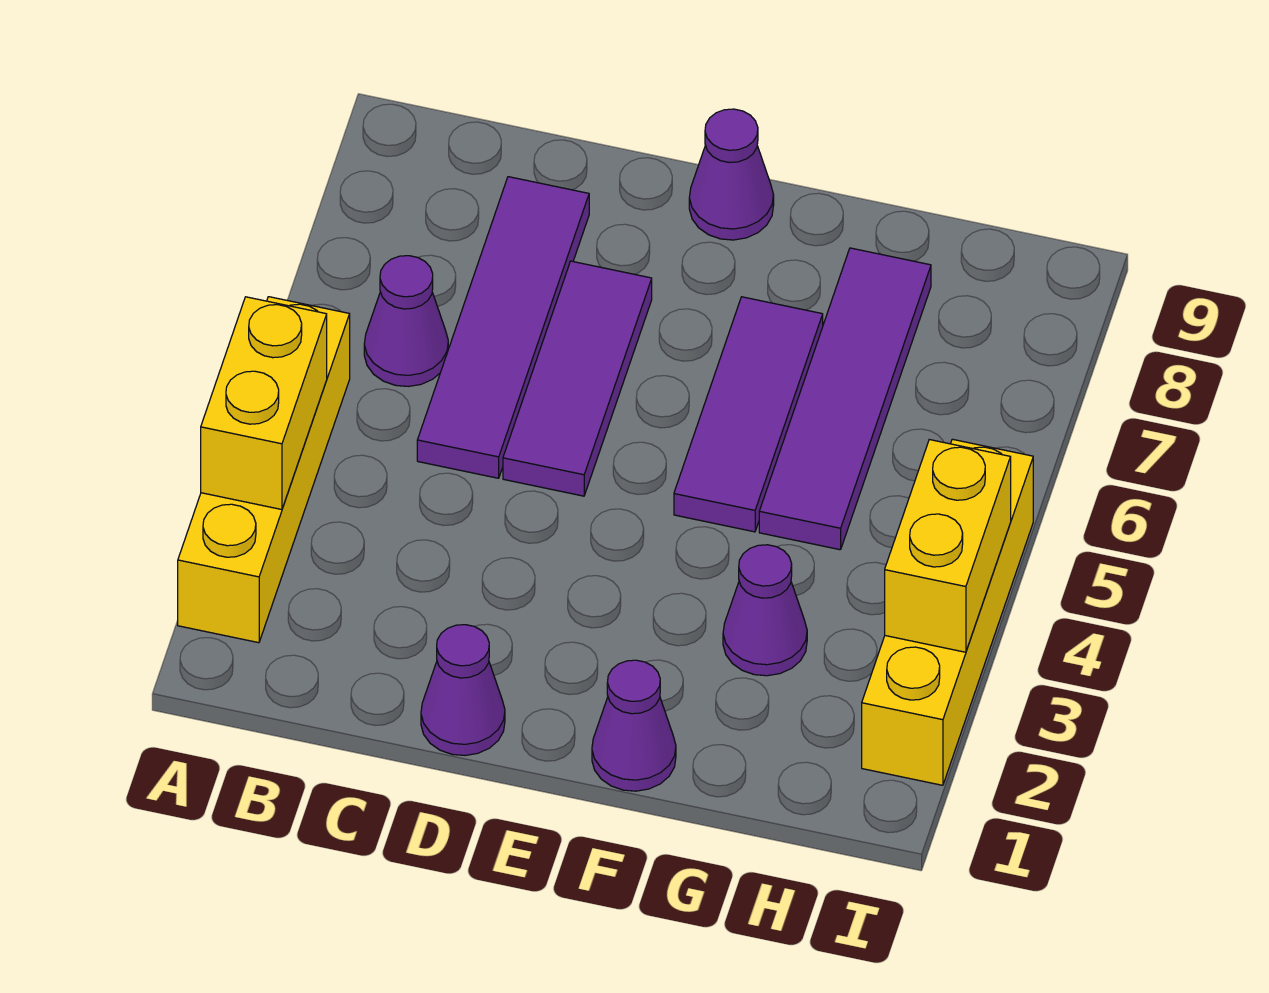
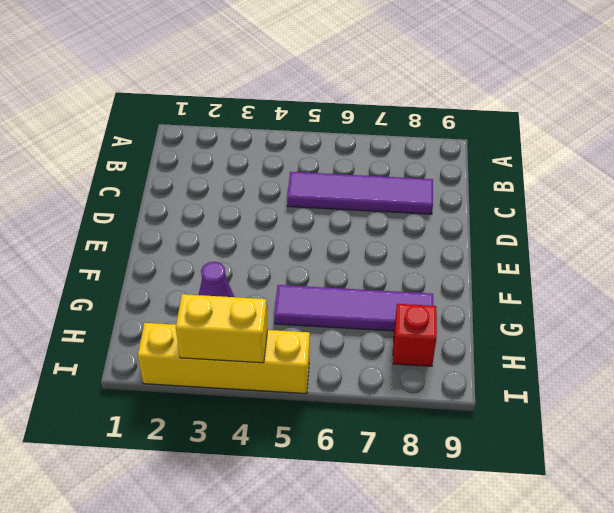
red 1x1 brick [393,304,437,366] -> none
none -> yellow 1x4 brick [178,297,350,643]
none -> purple 1x1 cone [364,256,448,386]
none -> purple 1x1 cone [421,625,505,755]

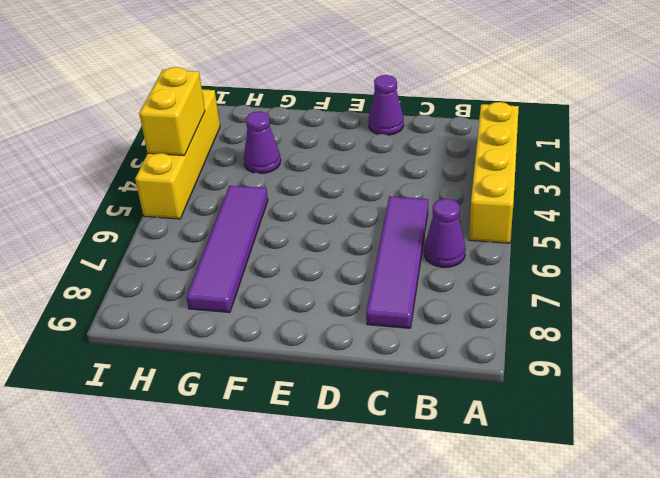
none -> purple 1x3 tile [503,261,652,496]
none -> purple 1x1 cone [689,109,774,240]
none -> purple 1x1 cone [592,660,676,791]

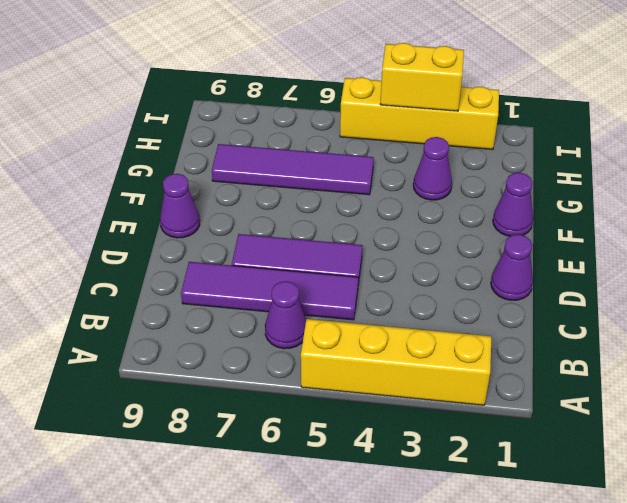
none -> purple 1x3 tile [674,297,823,532]
none -> yellow 1x2 brick [201,297,327,510]

